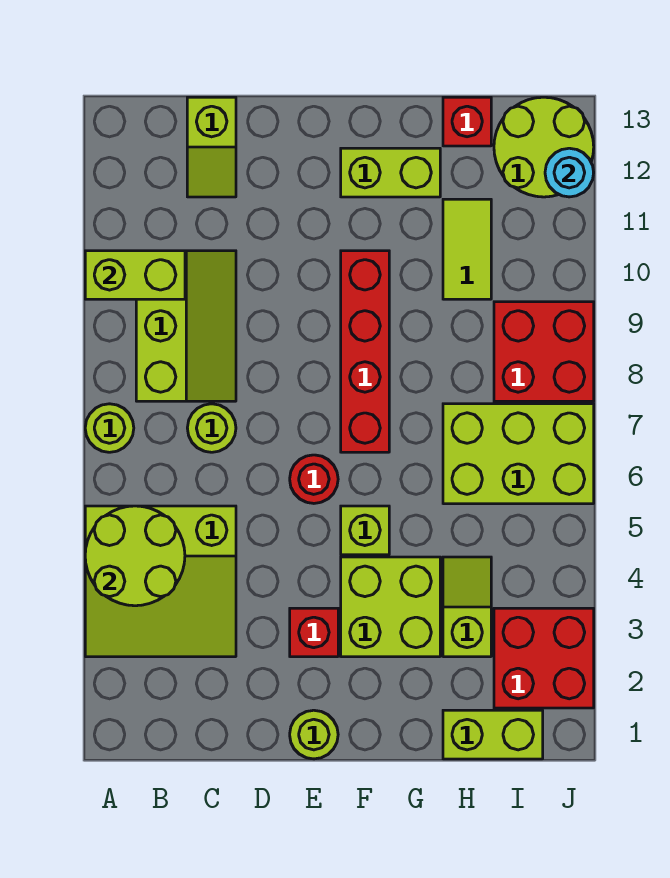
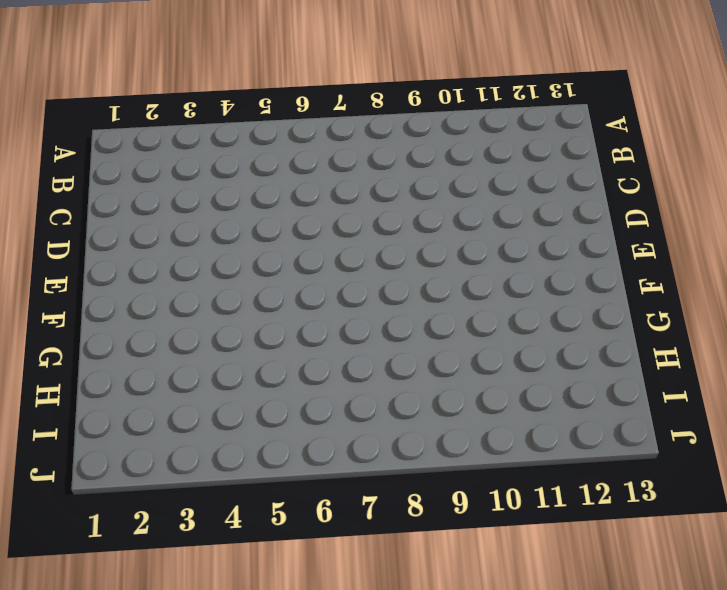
none -> lime 3x3 slope [85,506,236,657]
none -> lime 1x1 round brick [85,404,134,452]
none -> lime 2x3 slope [136,251,236,401]

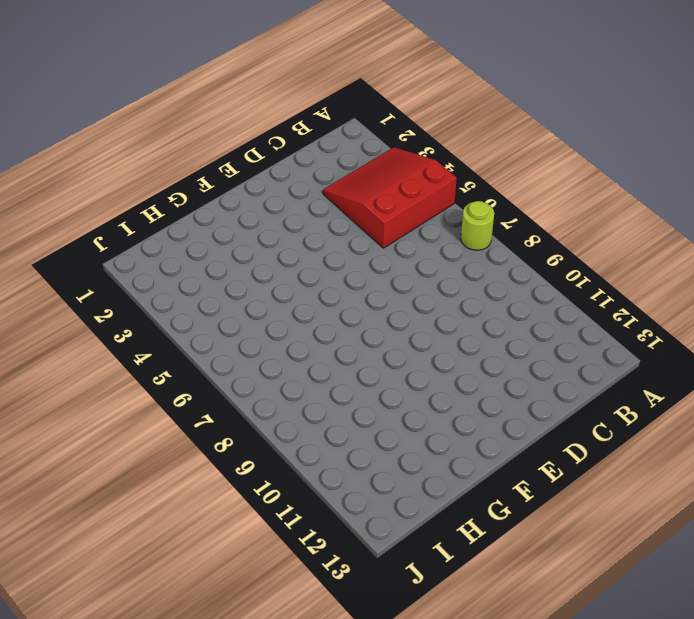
red 3x3 slope [323,147,457,248] -> lime 3x3 slope [85,506,236,657]
none -> lime 2x3 slope [136,251,236,401]
none -> lime 1x1 round brick [187,404,236,452]
none -> lime 1x2 slope [187,97,236,197]

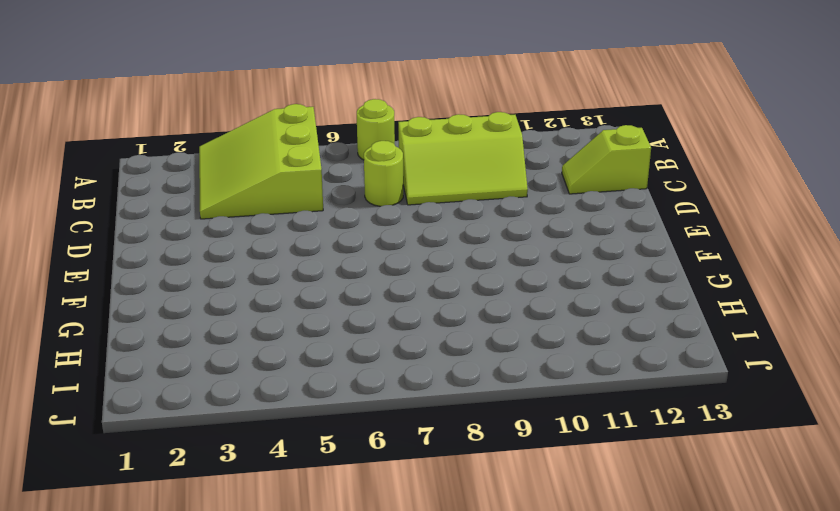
none -> lime 1x1 round brick [290,710,338,759]
none -> red 1x1 brick [290,608,338,657]
none -> red 1x1 round brick [290,455,338,503]

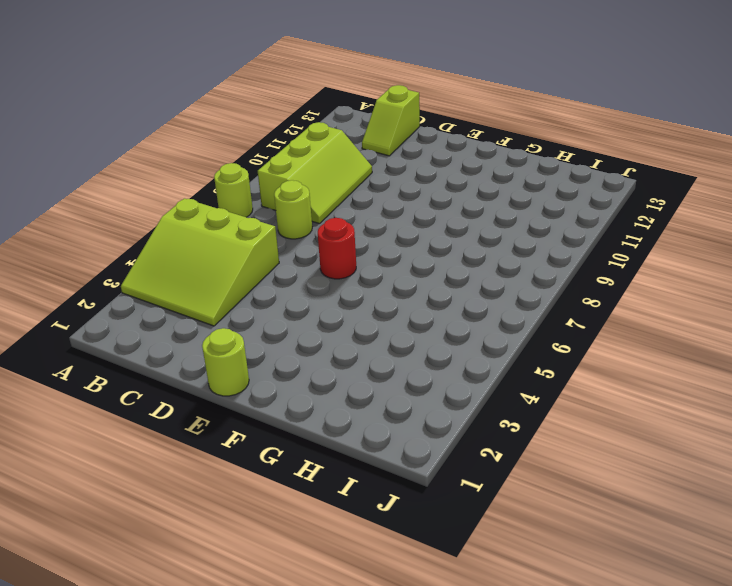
none -> red 1x1 brick [290,608,338,657]
none -> lime 2x2 brick [341,557,440,657]
none -> lime 1x1 brick [341,506,389,555]

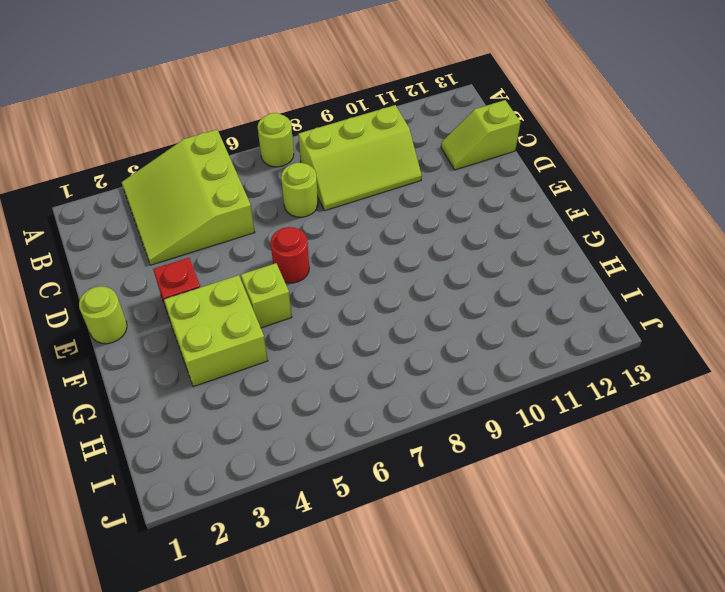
none -> red 1x4 brick [341,251,389,452]
none -> lime 1x2 brick [341,148,440,197]
none -> lime 1x2 brick [443,710,543,759]

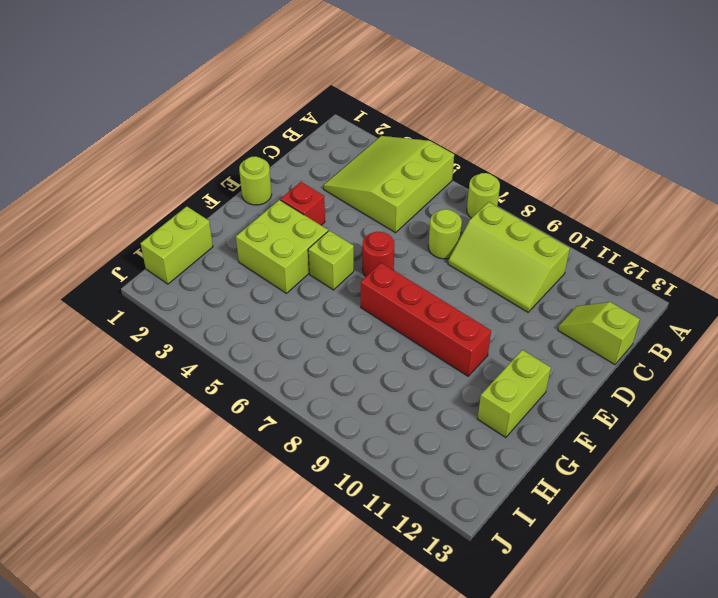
none -> lime 1x2 slope [443,557,491,657]
none -> lime 2x3 brick [443,404,594,504]
none -> lime 1x2 tile [443,199,491,299]

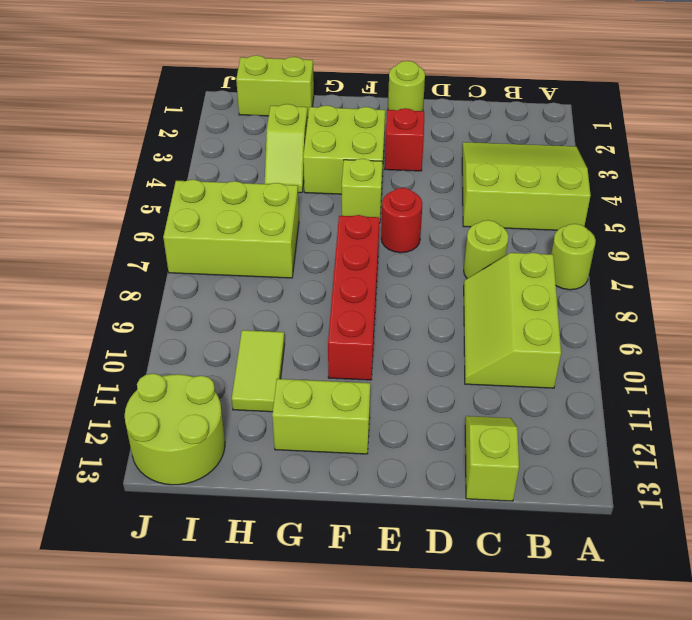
none -> red 1x1 brick [443,97,491,146]
none -> red 2x2 brick [494,608,594,708]
none -> red 2x2 brick [494,302,594,401]

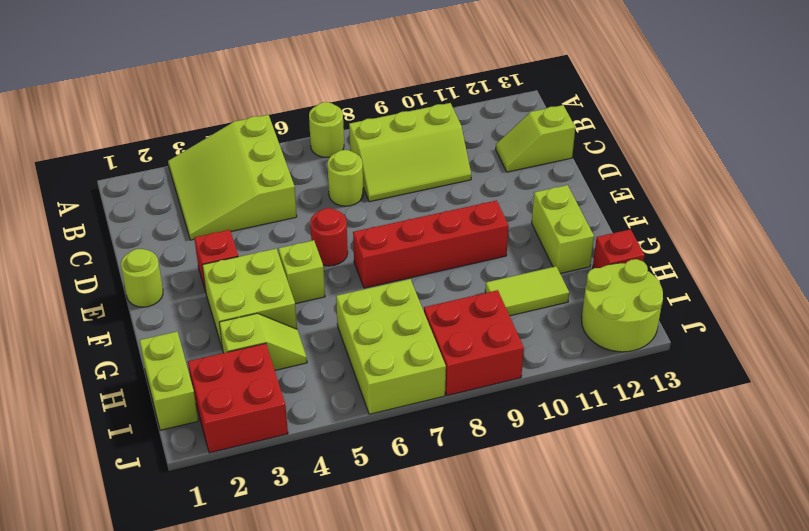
none -> lime 2x2 round brick [85,506,185,606]
none -> lime 1x2 brick [85,251,185,299]
none -> cyan 1x1 round brick [545,148,594,197]

